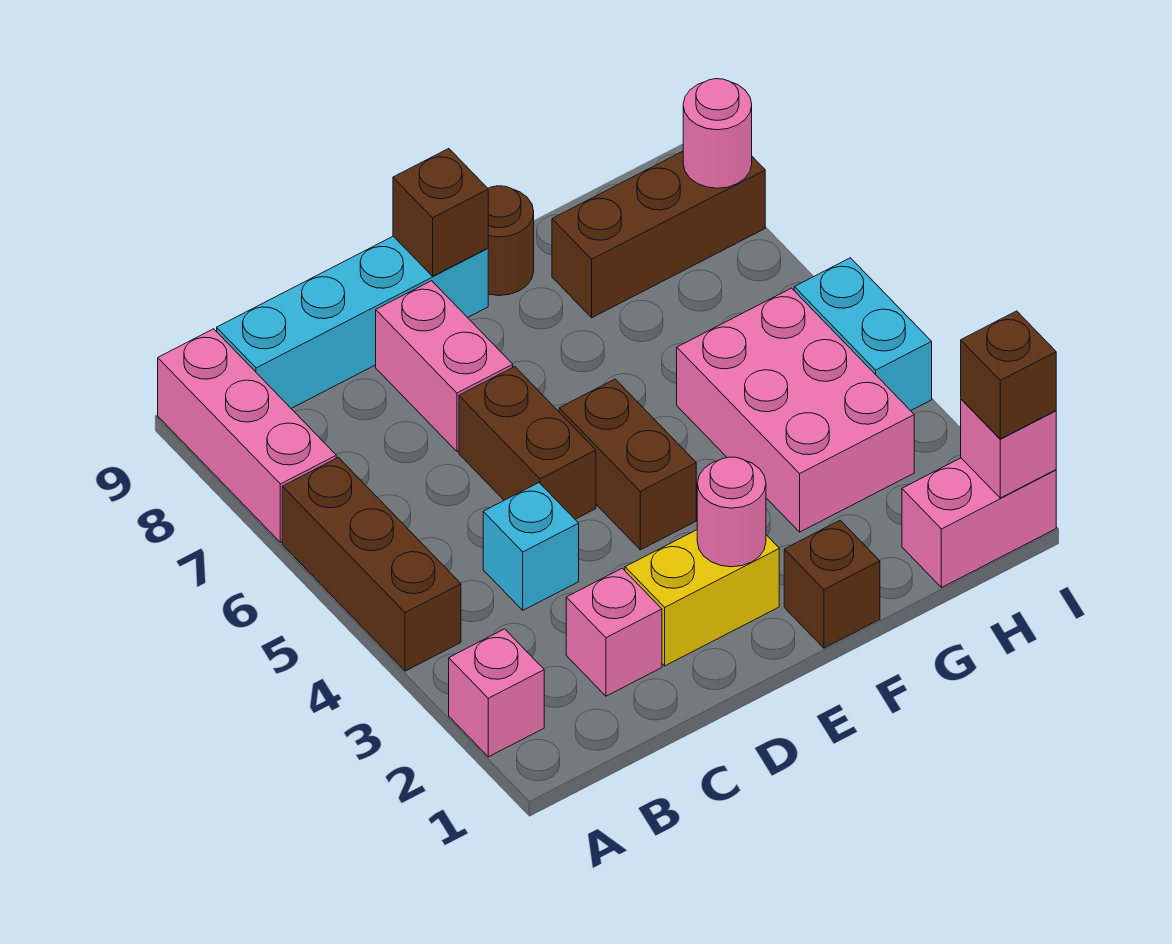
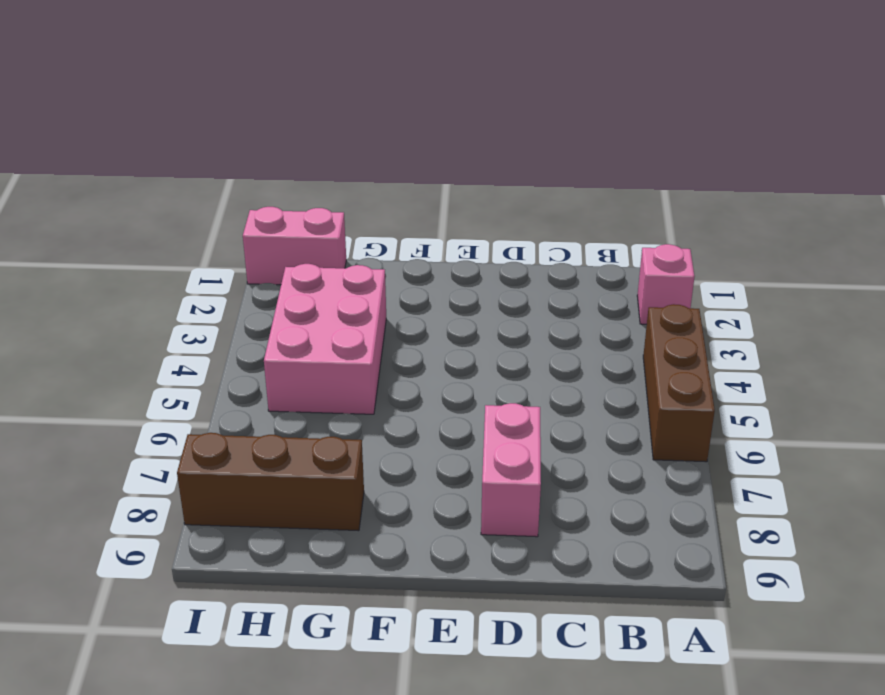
none -> pink 1x3 brick [158,329,336,542]
none -> cyan 1x4 brick [217,236,488,408]
none -> pink 1x1 brick [566,568,662,696]

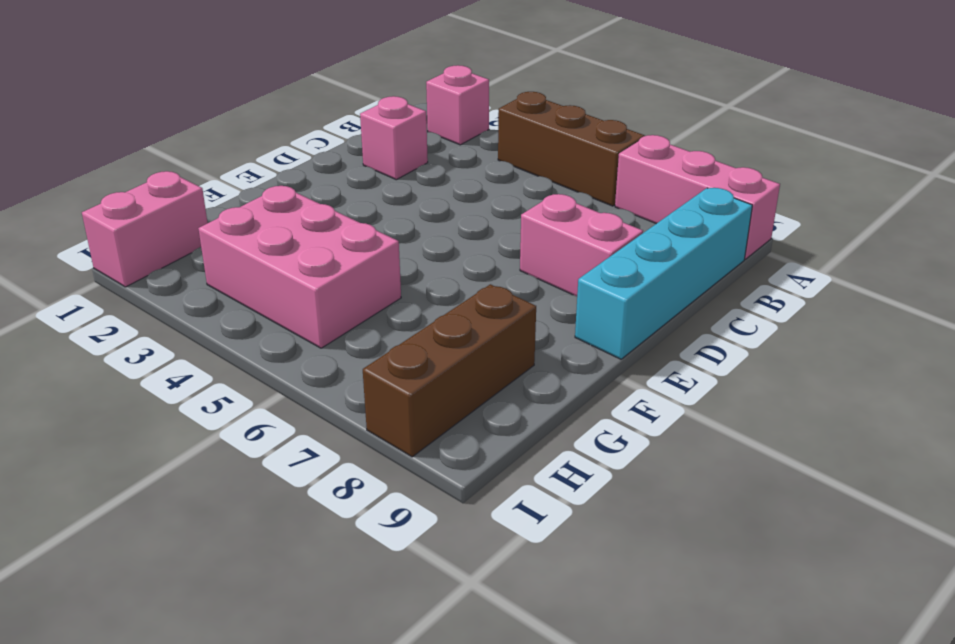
none -> cyan 1x1 brick [483,483,579,610]
none -> yellow 1x2 brick [625,530,779,666]
none -> brown 1x2 brick [459,367,596,519]

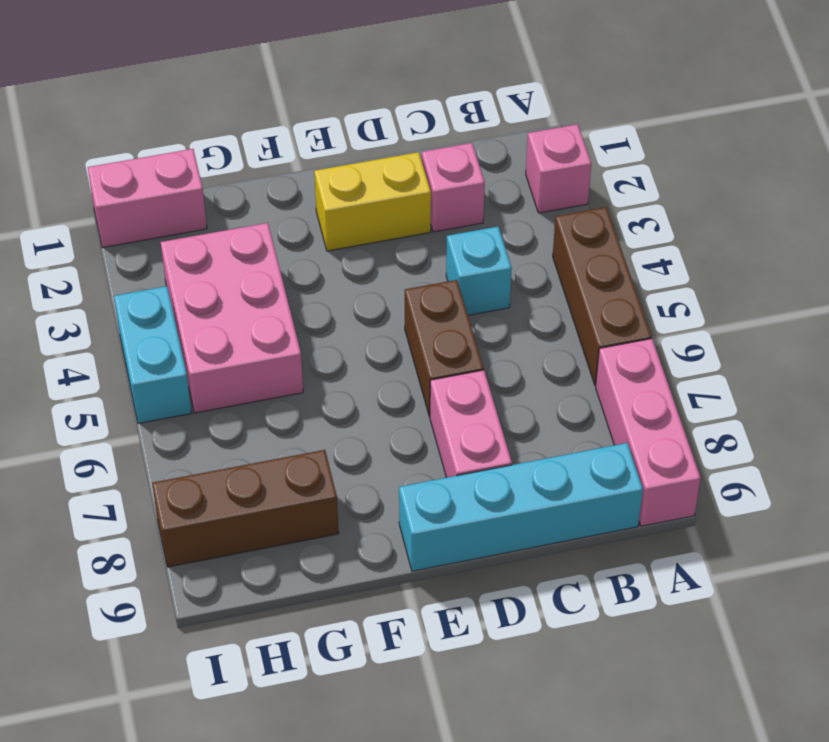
none -> brown 1x2 brick [559,379,696,550]
none -> brown 1x1 brick [784,520,880,648]
none -> brown 1x1 round brick [488,186,534,296]

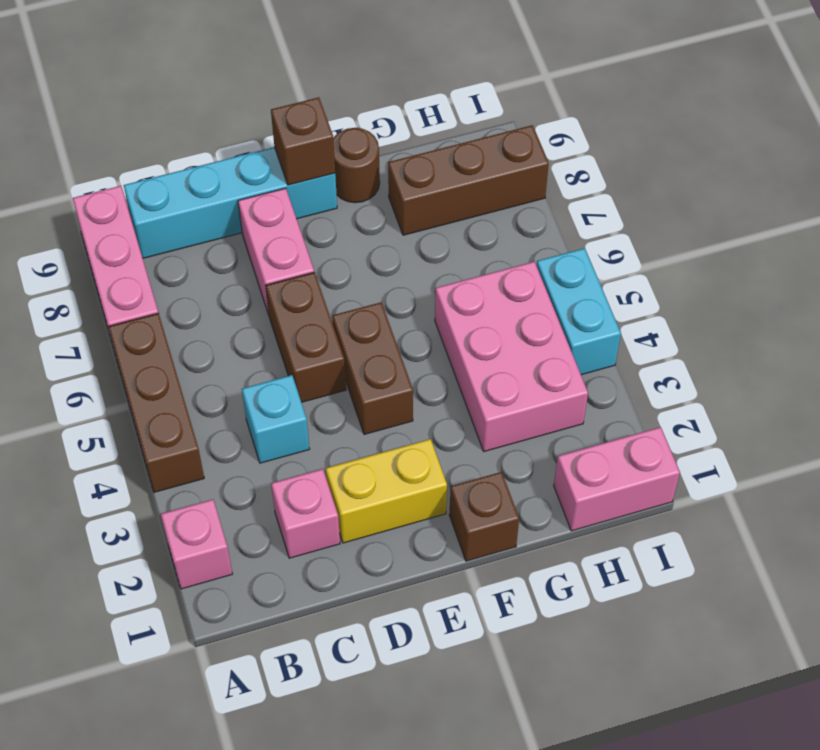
none -> pink 1x1 round brick [697,457,766,567]
none -> pink 1x1 brick [961,399,1056,498]
none -> pink 1x1 round brick [683,79,752,188]

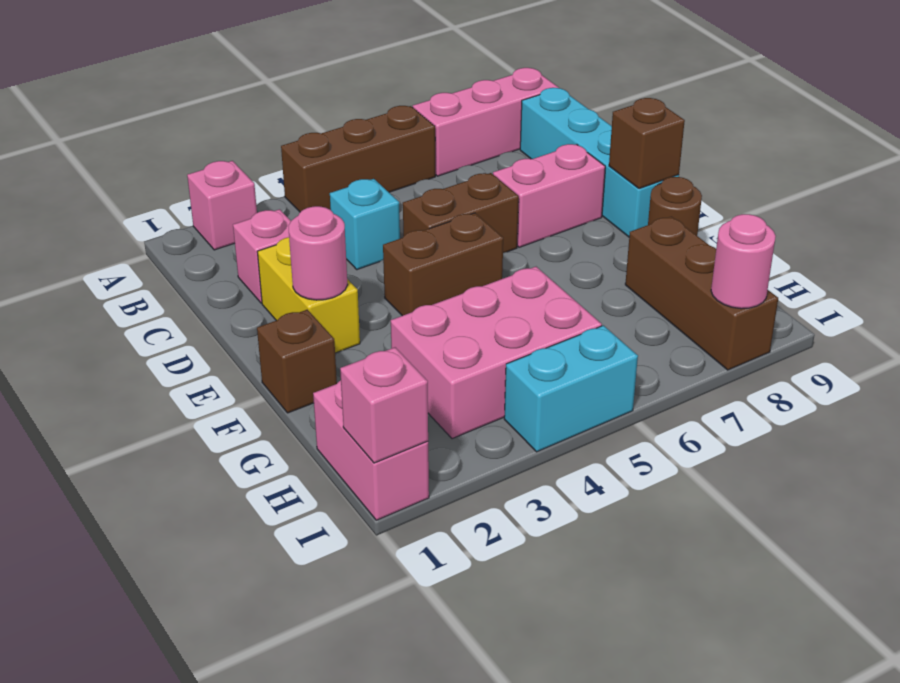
none -> brown 1x1 brick [961,311,1056,439]

